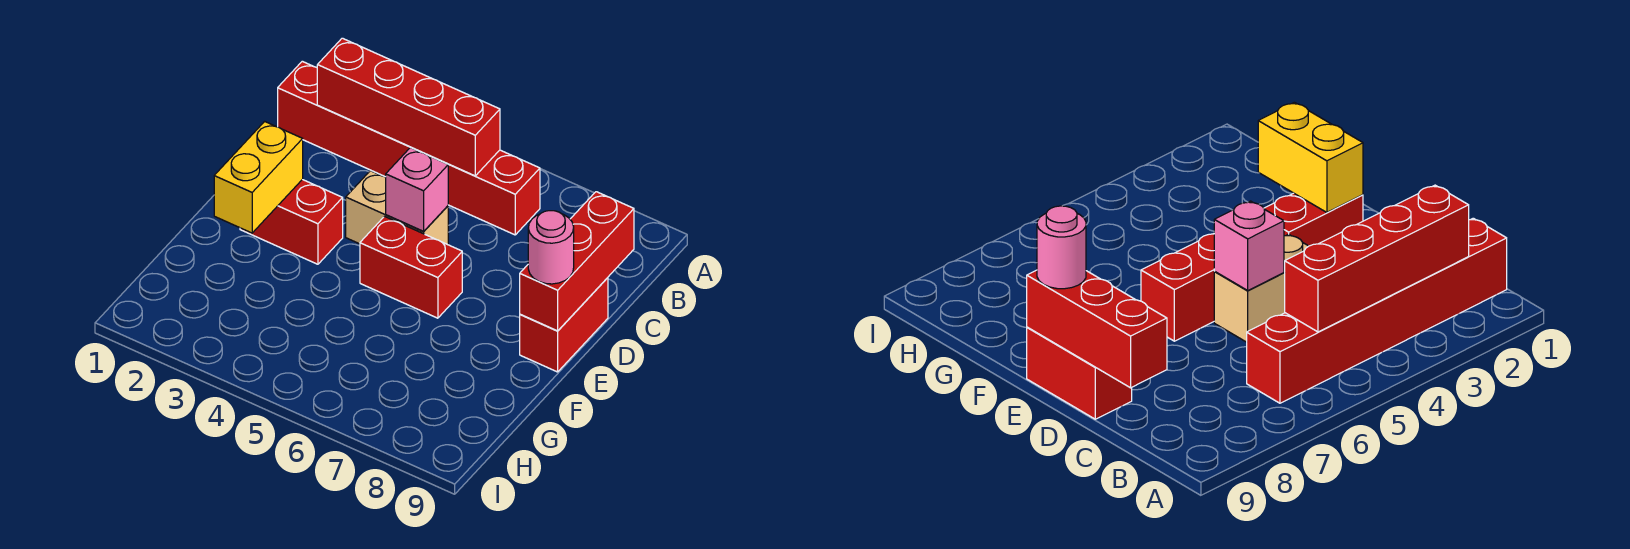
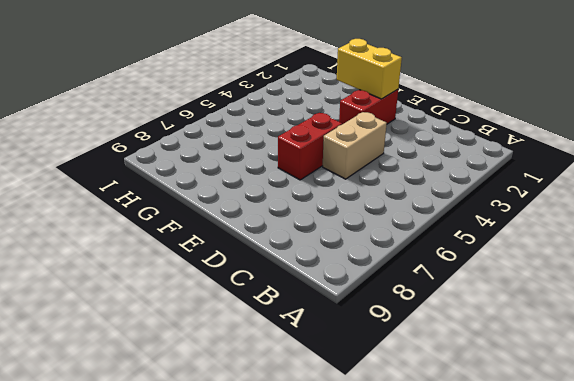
none -> red 1x6 brick [278,61,540,235]
none -> red 1x2 brick [520,278,608,372]

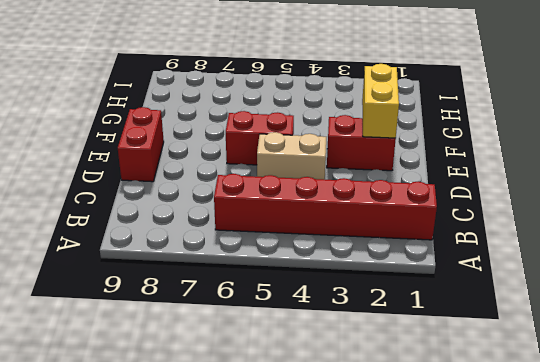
none -> red 1x4 brick [317,38,500,176]
none -> red 1x3 brick [520,192,634,331]

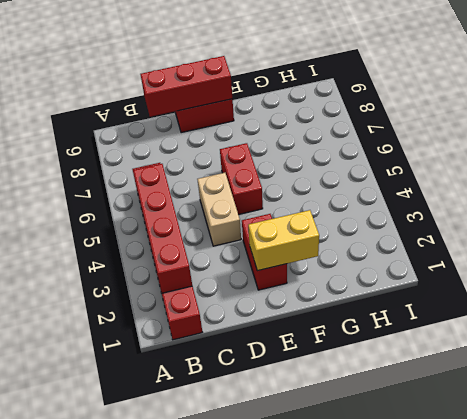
none -> pink 1x1 brick [386,148,448,231]
none -> pink 1x1 round brick [528,211,574,284]

